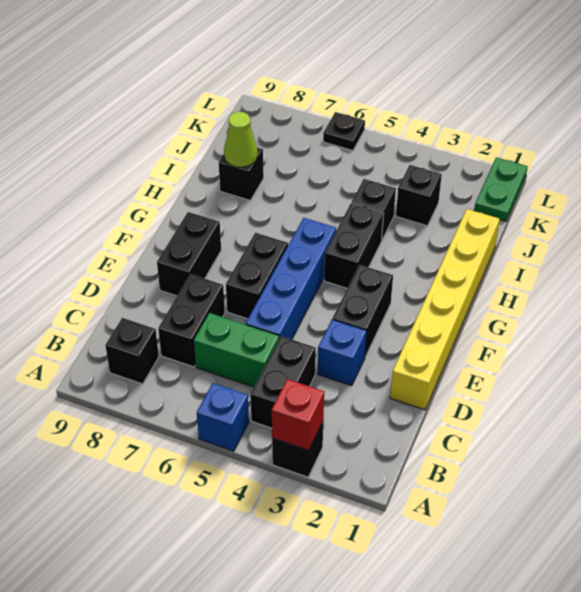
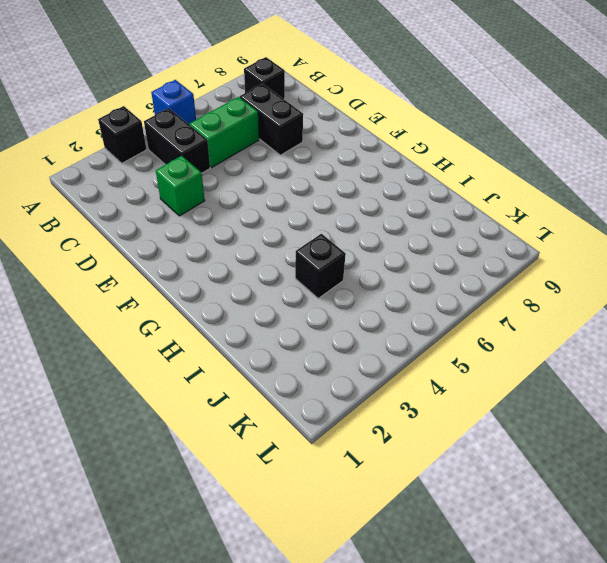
green 1x1 brick [156,156,205,216] -> blue 1x1 brick [318,319,367,386]
none -> yellow 1x6 brick [390,209,500,410]
none -> blue 1x4 brick [246,218,336,339]
none -> black 1x2 brick [333,265,393,357]

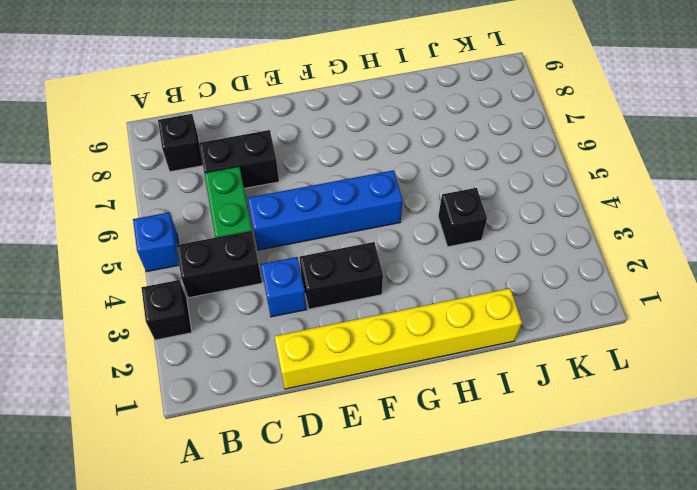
none -> black 1x2 brick [226,233,288,319]
none -> black 1x2 brick [157,212,221,296]
none -> black 1x2 brick [324,203,383,288]

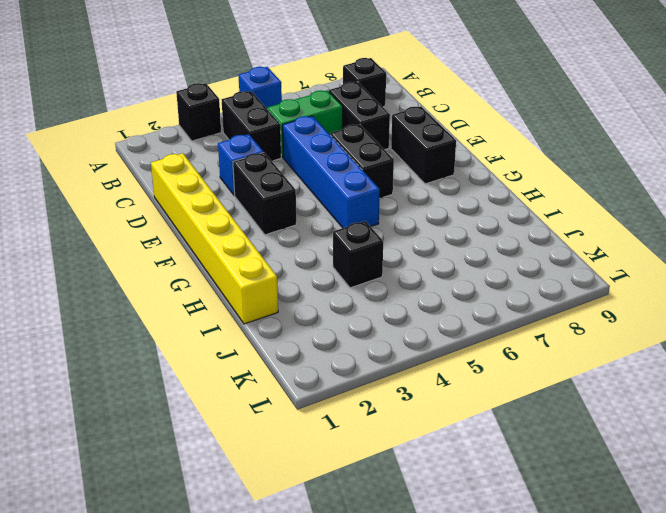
none -> black 1x2 brick [324,203,383,288]
none -> black 1x1 brick [219,148,264,200]
none -> black 1x1 brick [396,165,442,226]

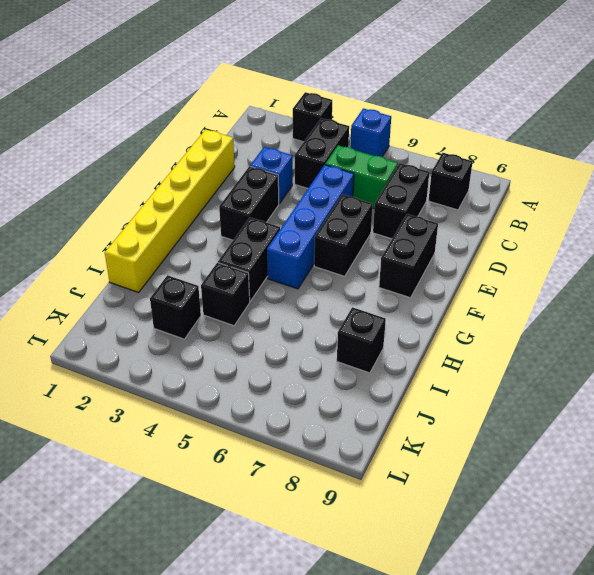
none -> green 1x2 plate [474,157,528,221]
none -> black 1x1 plate [323,112,365,150]
none -> red 1x1 brick [272,379,324,450]

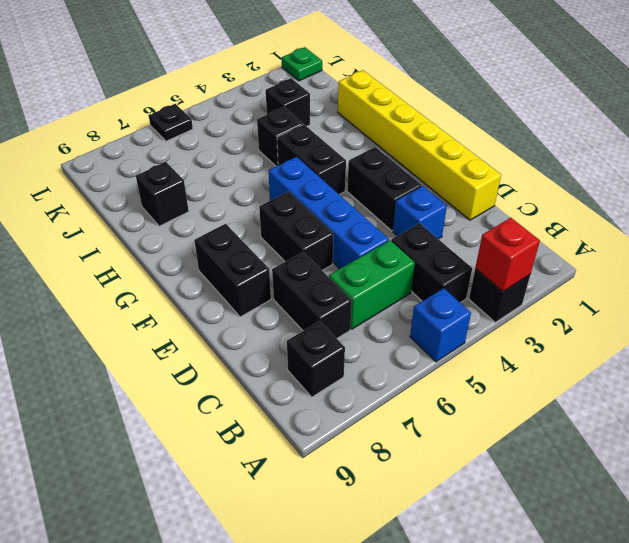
green 1x1 plate [282,47,322,81] -> green 1x2 plate [474,157,528,221]
none -> lime 1x1 cone [224,112,258,167]

